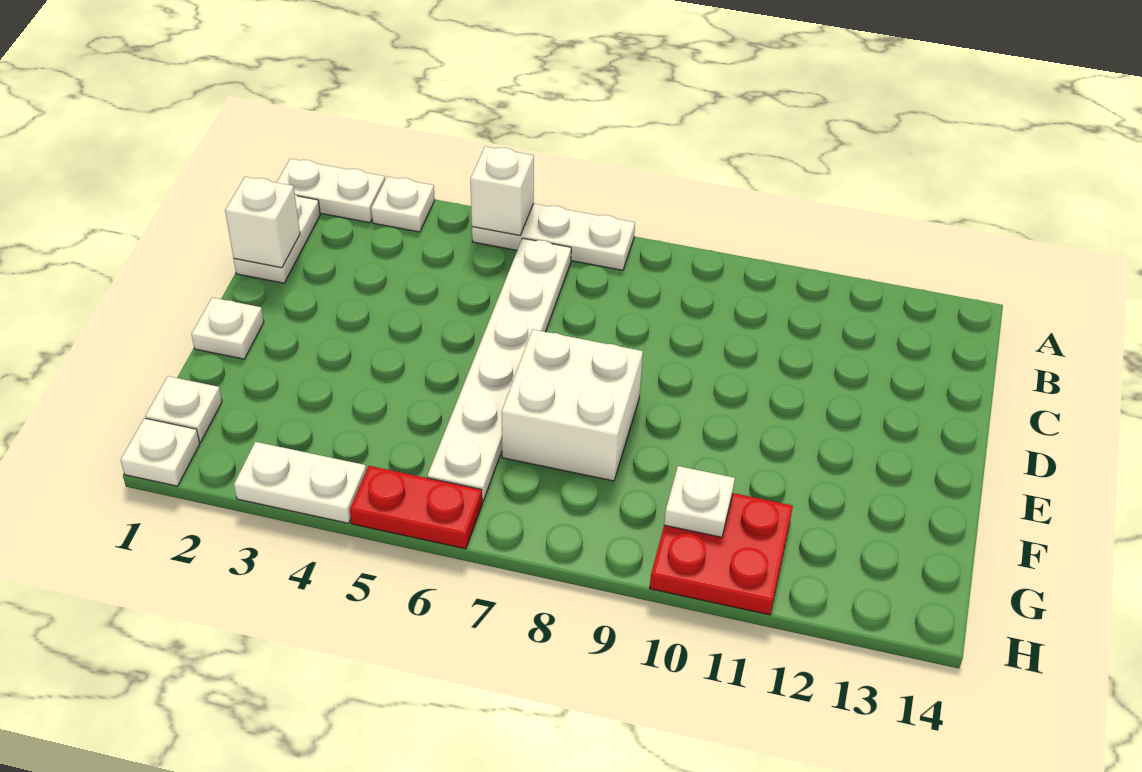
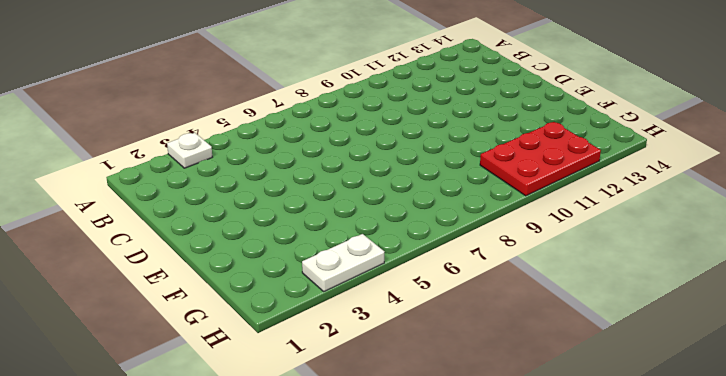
red 2x3 plate [480,122,601,196] -> red 2x2 plate [650,493,793,615]
none -> white 1x2 plate [276,159,385,223]
none -> white 1x3 plate [472,204,635,270]
none -> white 1x2 plate [234,195,320,283]

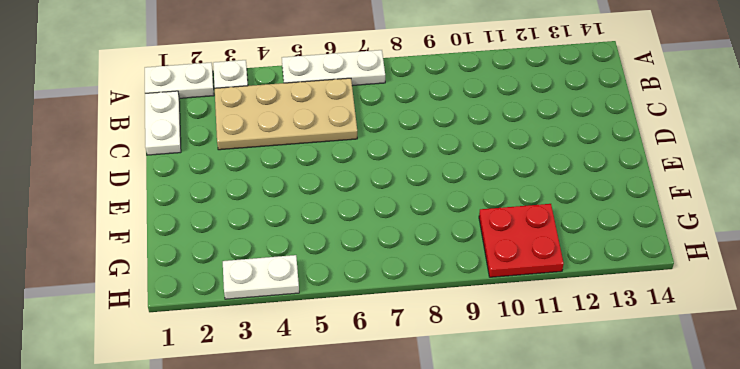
tan 2x4 plate [215,78,357,150] -> white 1x6 plate [427,238,571,502]
none -> white 1x1 plate [191,298,264,359]
none -> white 2x2 brick [502,329,643,481]
none -> white 1x1 plate [145,376,222,442]

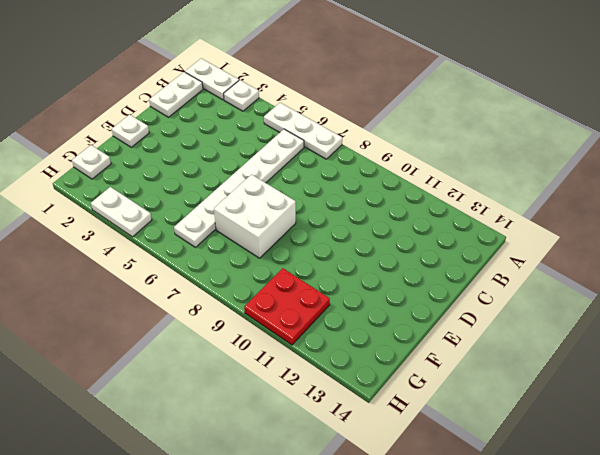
none -> white 1x1 plate [121,418,200,486]
none -> red 1x2 plate [350,466,482,549]
none -> white 1x1 brick [470,147,534,235]

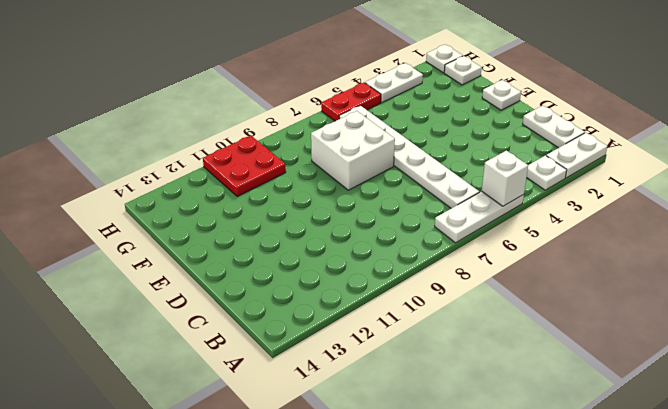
none -> white 1x1 brick [225,177,300,268]
none -> white 1x1 plate [664,466,735,537]

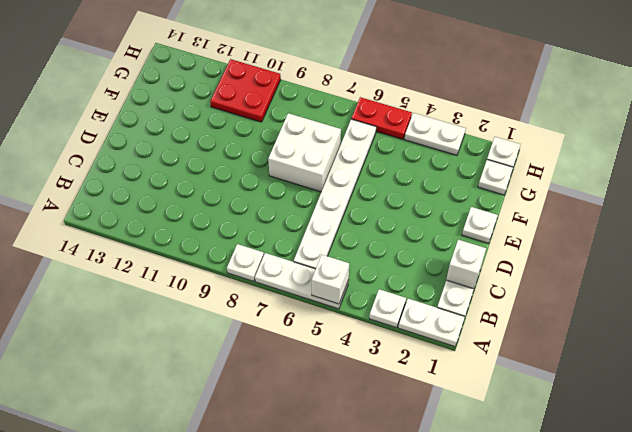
white 1x1 plate [227,244,264,281] -> white 1x1 plate moved to [664,466,735,537]

